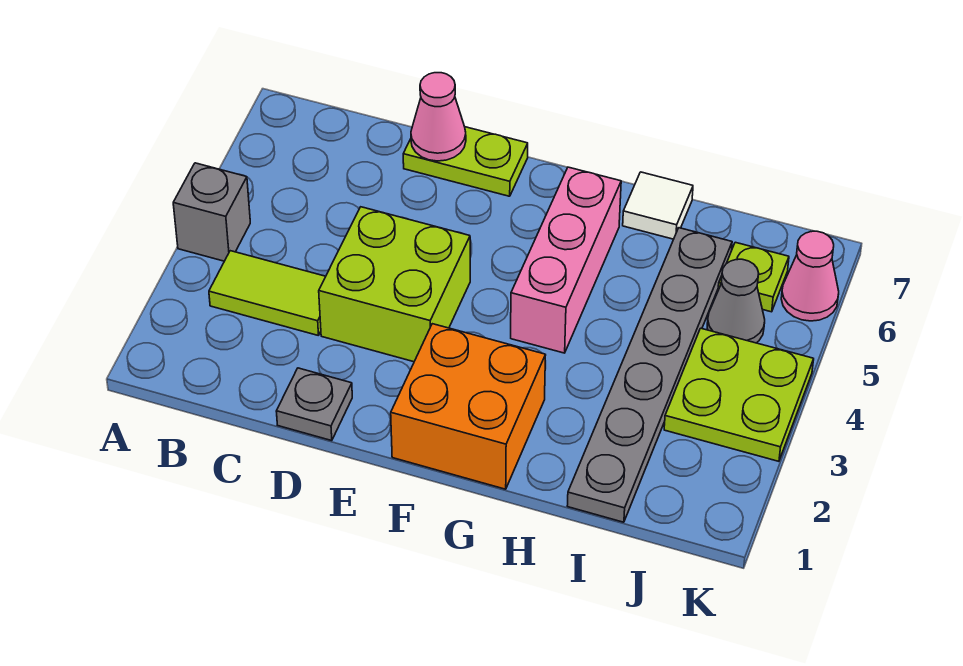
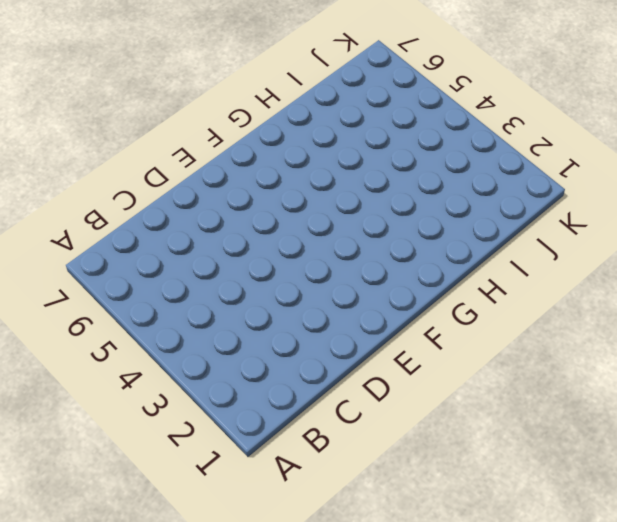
none -> grey 1x1 brick [173,163,250,261]
none -> lime 1x2 tile [209,251,326,336]
none -> grey 1x1 plate [276,368,352,441]

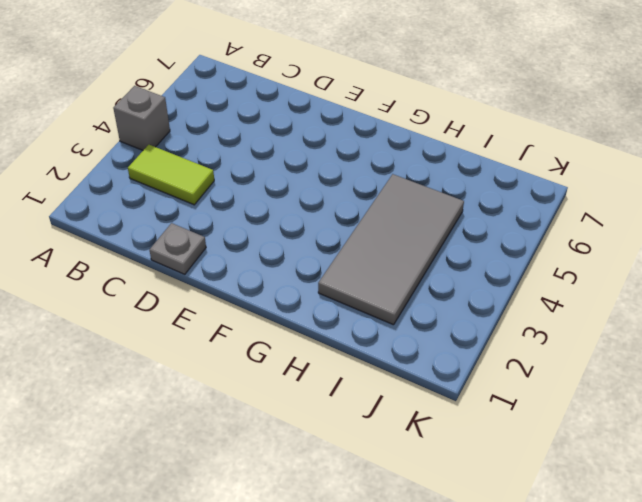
grey 2x4 tile [318,174,464,325] -> grey 1x6 plate [567,228,732,522]
none -> lime 2x2 brick [319,207,470,362]
none -> lime 1x2 plate [403,127,528,196]
none -> orange 2x2 brick [391,324,546,489]

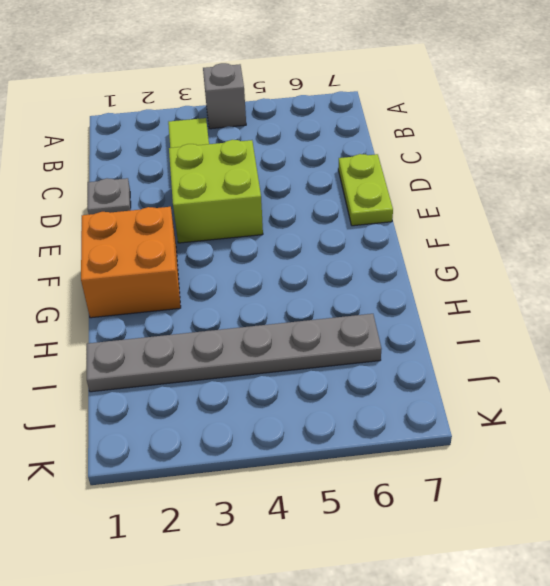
none -> pink 1x3 brick [511,167,621,353]
none -> white 1x1 tile [623,172,693,239]
none -> lime 2x2 plate [664,328,814,461]

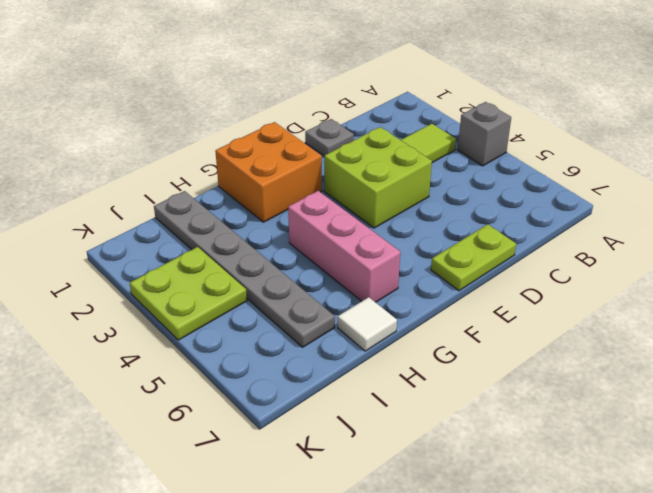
none -> grey 1x1 cone [707,259,765,343]
none -> lime 1x1 plate [718,242,789,312]
none -> pink 1x1 cone [781,231,839,321]

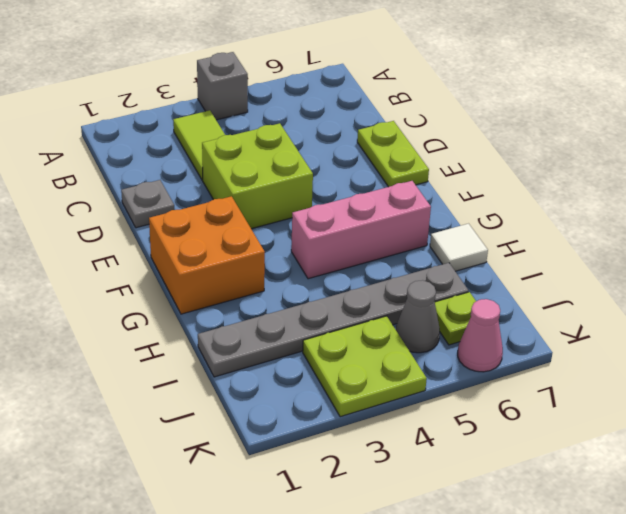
none -> pink 1x1 cone [411,73,466,161]

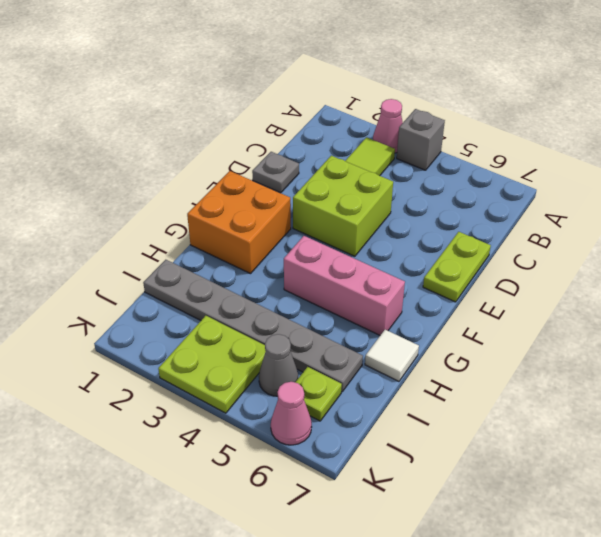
pink 1x1 cone [373,99,403,153] -> pink 1x1 cone moved to [411,73,466,161]

